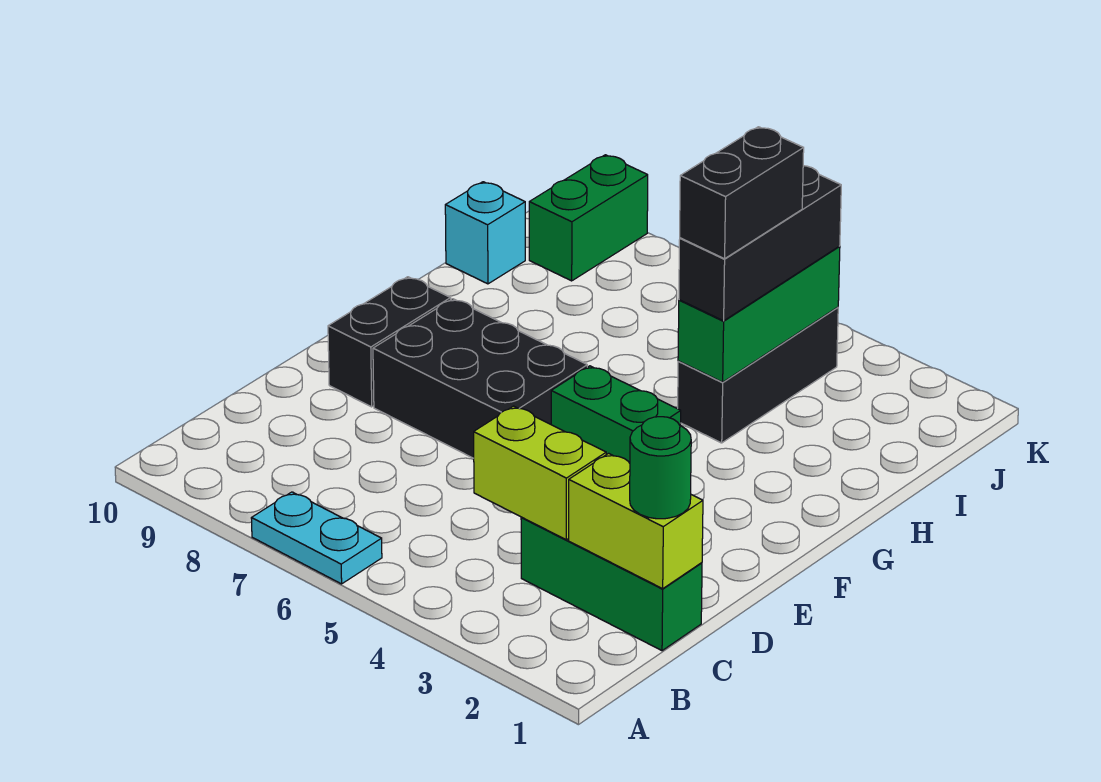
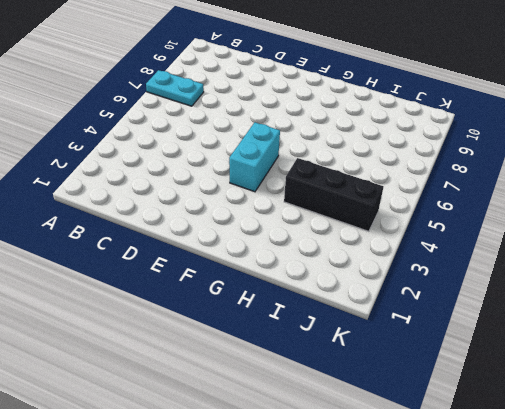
cyan 1x2 plate [146,70,204,106] -> cyan 1x2 plate turned to [251,492,382,584]
cyan 1x2 brick [229,122,280,192] -> green 1x2 brick [551,366,681,463]
none -> green 1x3 brick [521,517,702,651]
none -> black 2x3 brick [373,299,587,458]
none -> black 1x2 brick [328,277,451,407]

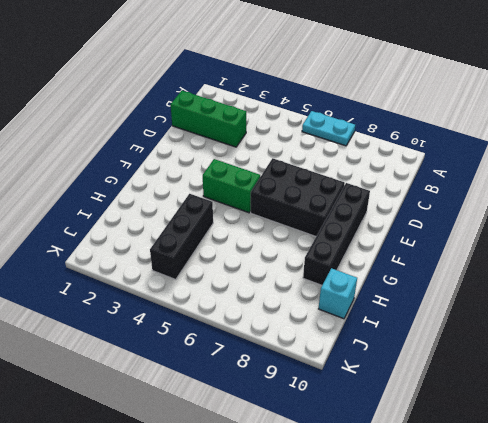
black 1x4 brick [303,183,370,285] -> black 1x2 brick [328,277,451,407]
none -> green 1x2 brick [529,155,648,281]
none -> lime 1x2 brick [569,453,703,589]
none -> lime 1x2 brick [474,406,606,540]

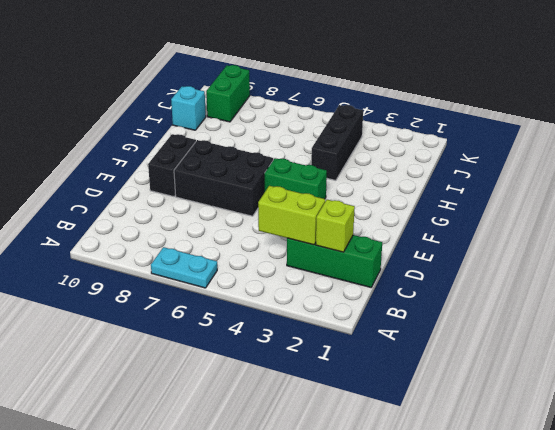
lime 1x1 brick [316,200,355,252] -> lime 1x2 brick [569,453,703,589]
none -> green 1x3 brick [678,246,840,382]
none -> green 1x1 round brick [630,417,691,519]
none -> black 1x3 brick [679,166,841,321]

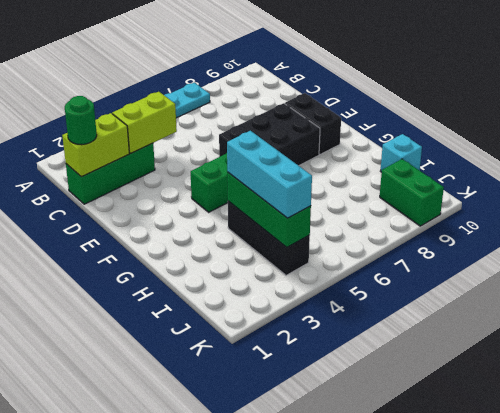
cyan 1x3 brick [227,131,312,218] -> black 1x3 brick [679,166,841,321]
none -> black 1x2 brick [680,127,804,259]

